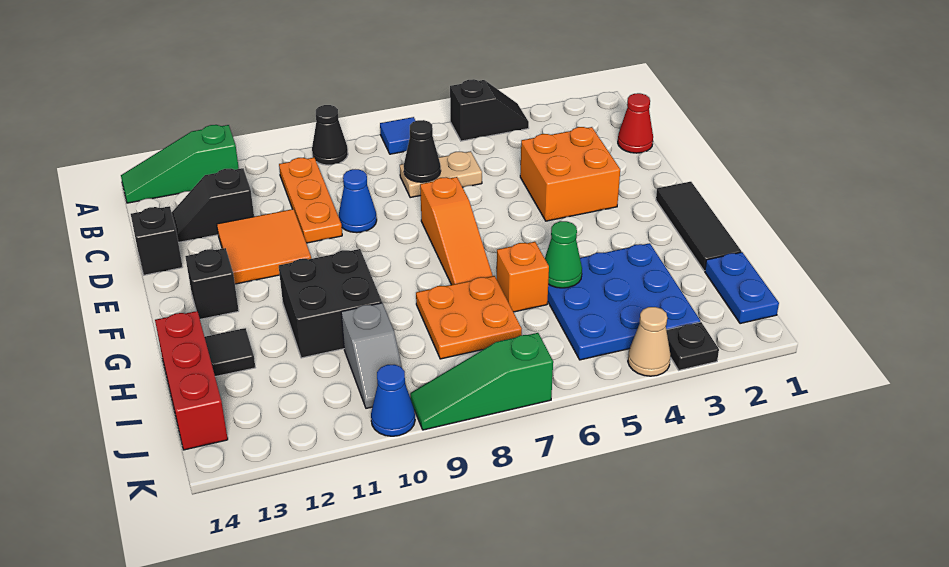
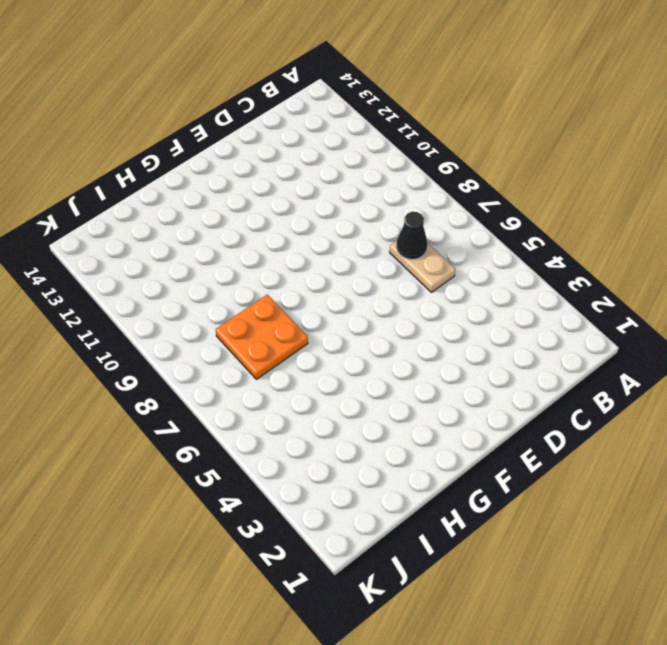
none -> black 1x2 slope [450,79,529,141]
none -> blue 1x1 tile [380,117,415,154]
none -> black 1x1 cone [312,105,348,165]

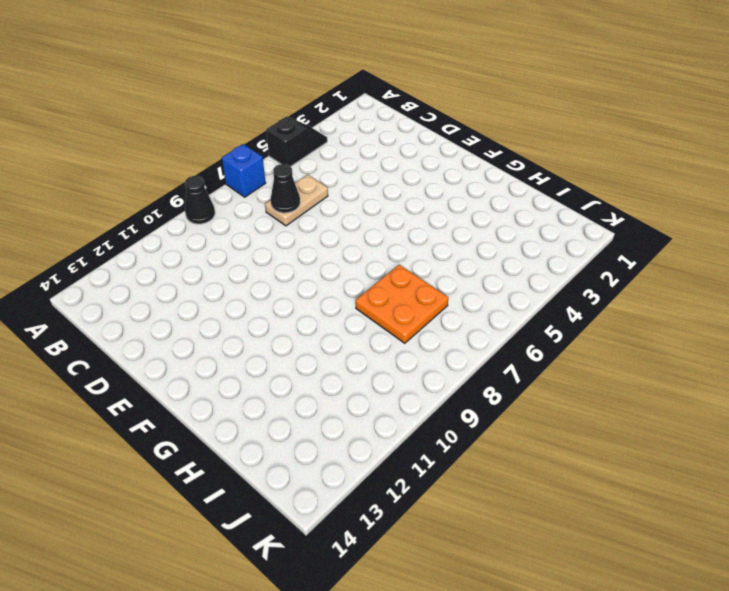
blue 1x1 brick [222,144,266,197] -> blue 1x1 tile [380,117,415,154]
none -> green 1x3 slope [121,125,239,203]
none -> orange 1x3 plate [279,158,342,243]
none -> red 1x1 cone [618,93,653,153]

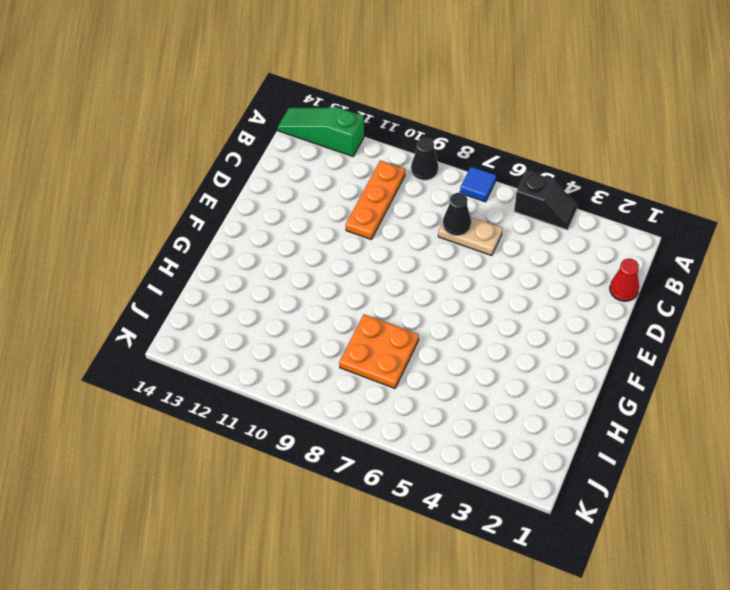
none -> black 1x2 slope [172,168,254,242]
none -> orange 2x2 brick [520,127,620,221]
none -> blue 1x1 cone [339,169,377,233]

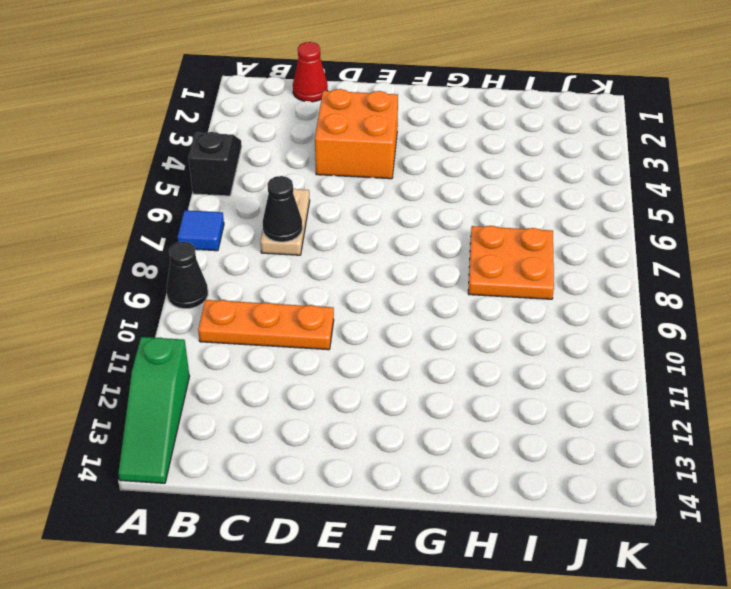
none -> black 1x2 slope [172,168,254,242]
none -> blue 1x1 cone [339,169,377,233]
none -> orange 2x2 tile [217,209,311,284]

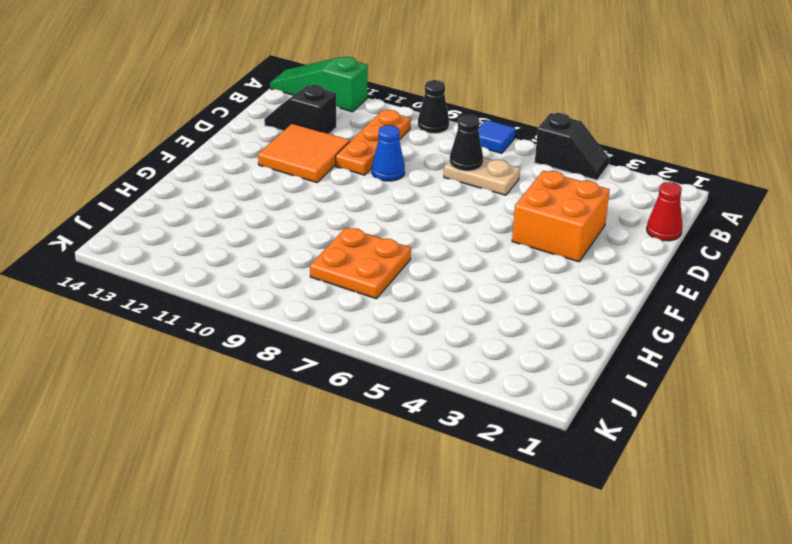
none -> black 1x1 brick [131,206,182,275]
none -> orange 1x3 slope [420,177,493,285]
none -> black 1x3 tile [656,182,741,271]

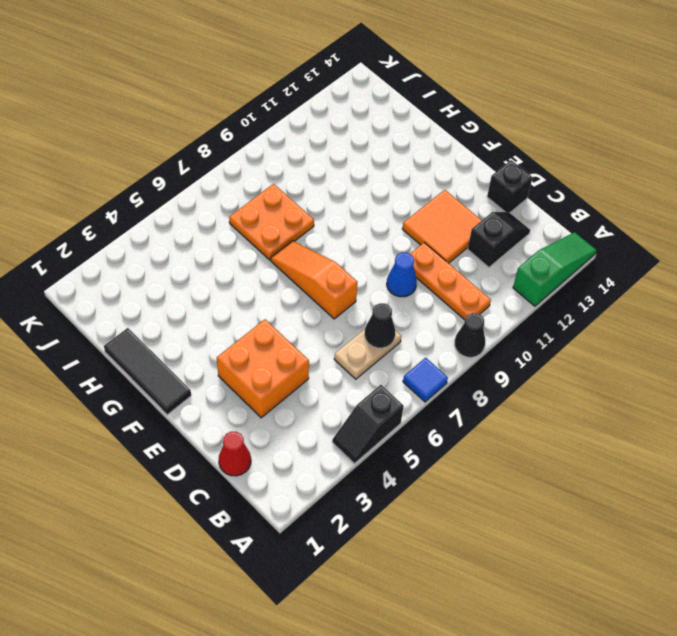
none -> black 1x1 brick [185,248,239,319]
none -> black 2x2 brick [279,249,382,358]
none -> blue 3x3 plate [548,243,700,360]

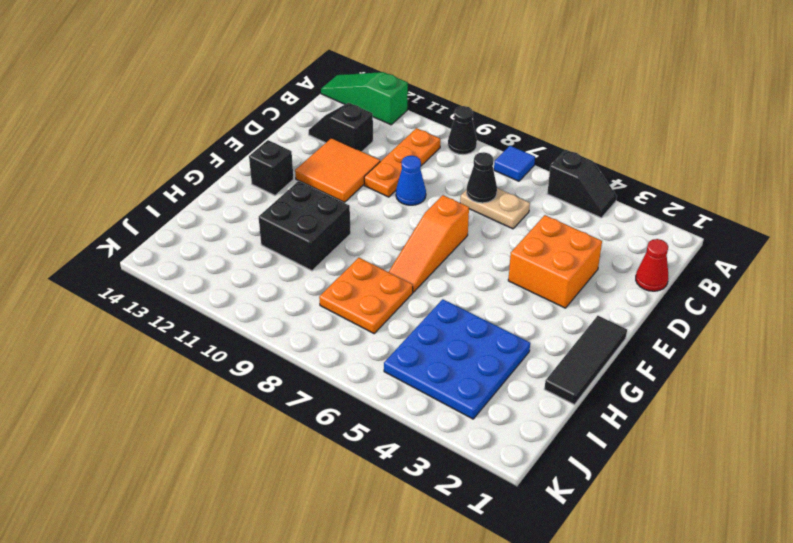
none -> black 1x1 brick [131,206,182,275]
none -> orange 1x1 brick [496,242,549,312]
none -> black 1x1 tile [205,328,255,377]

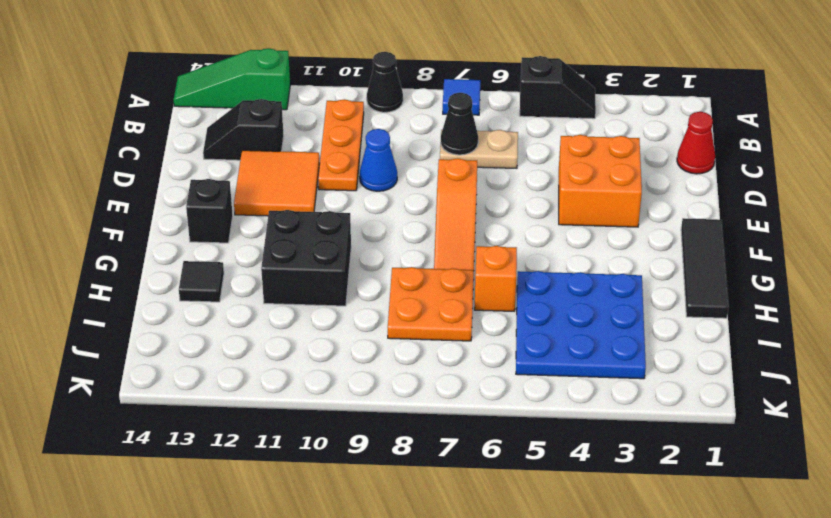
none -> black 1x1 brick [131,206,182,275]
none -> red 1x3 brick [155,311,228,450]
none -> blue 1x2 plate [705,252,779,324]

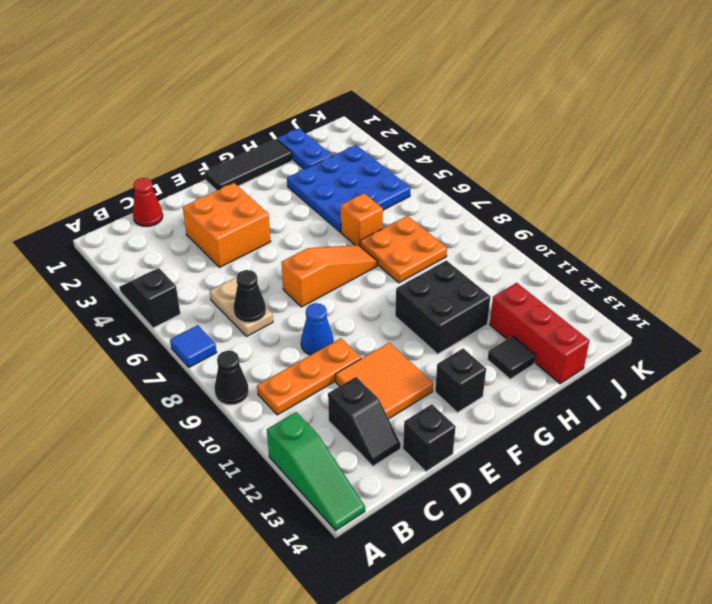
blue 1x2 plate [277,128,332,169] -> blue 1x2 plate turned to [705,252,779,324]
red 1x3 brick [490,283,589,384] -> red 1x3 brick turned to [155,311,228,450]
none -> grey 1x2 slope [341,303,406,408]
none -> black 1x1 plate [666,322,719,370]
none -> tan 1x1 cone [628,307,671,376]

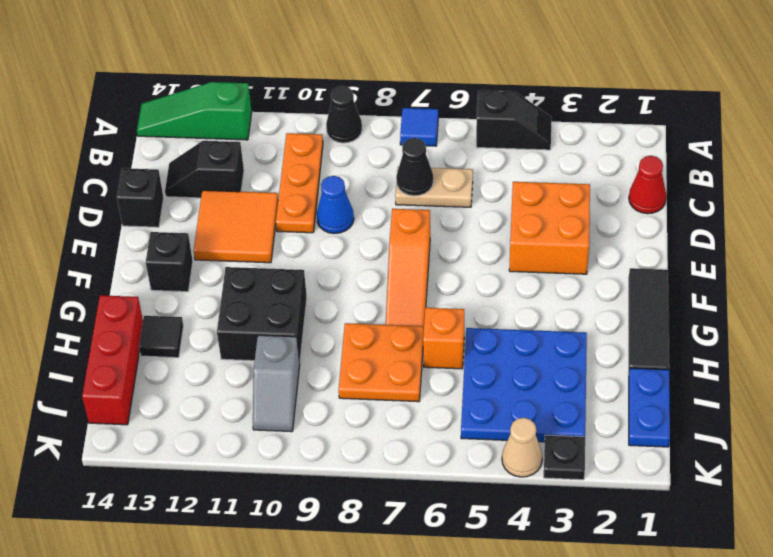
none -> green 1x3 slope [410,333,553,430]
none -> blue 1x1 cone [371,365,415,436]
none -> green 1x1 cone [545,221,582,288]

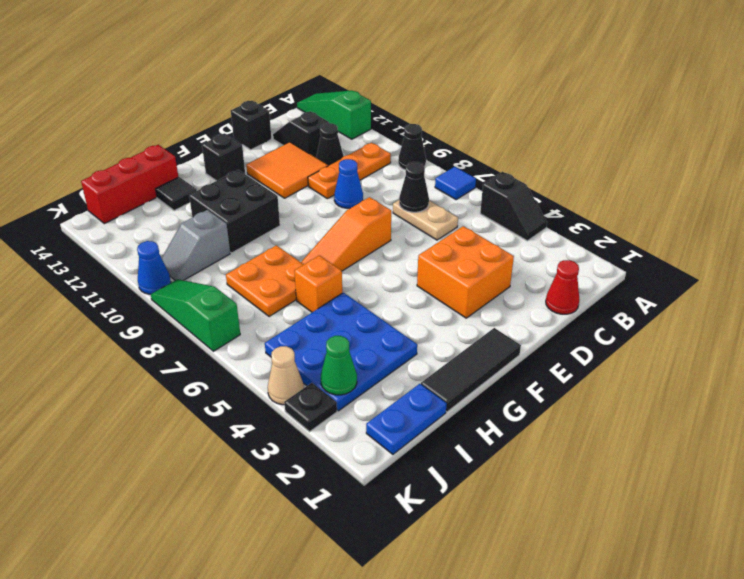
black 1x1 cone [316,123,344,166] -> none
green 1x1 cone [321,336,357,395] -> green 1x1 cone moved to [545,221,582,288]

